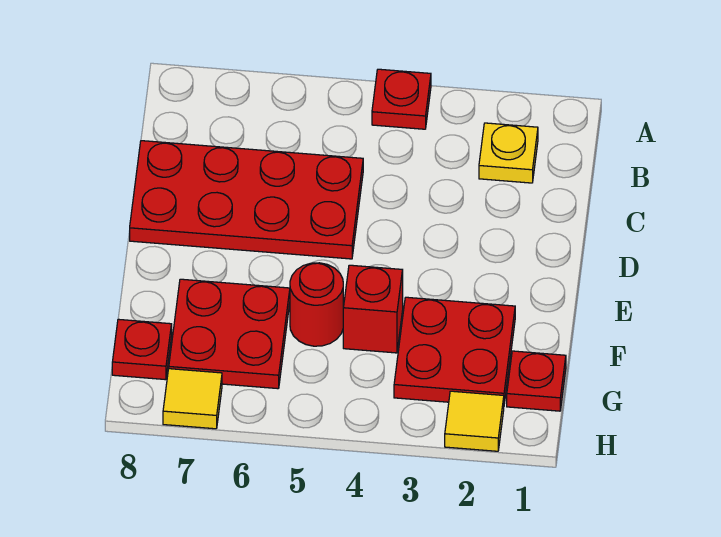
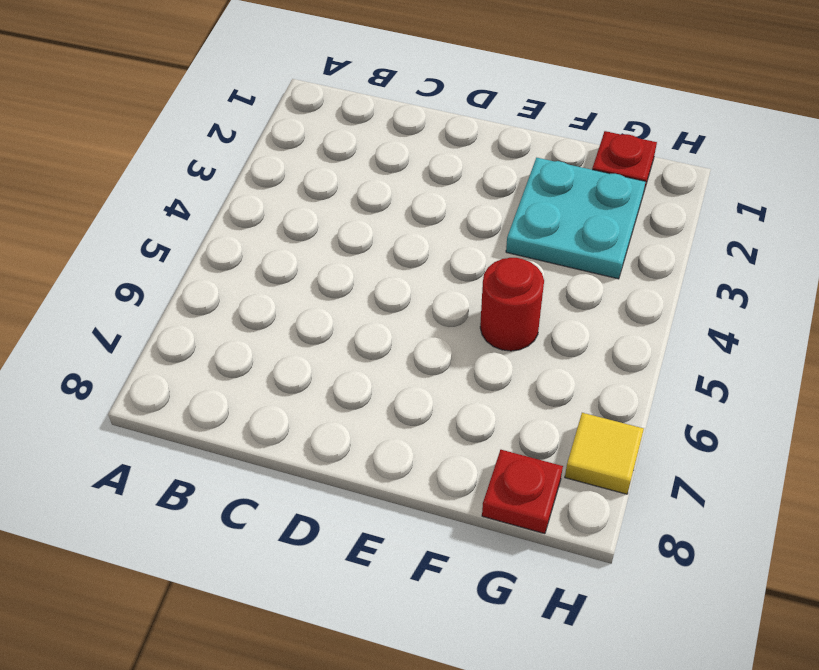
cyan 2x2 plate [506,158,646,279] -> red 2x2 plate [394,297,515,404]
none -> red 1x1 plate [372,69,431,129]
none -> yellow 1x1 plate [479,123,538,183]

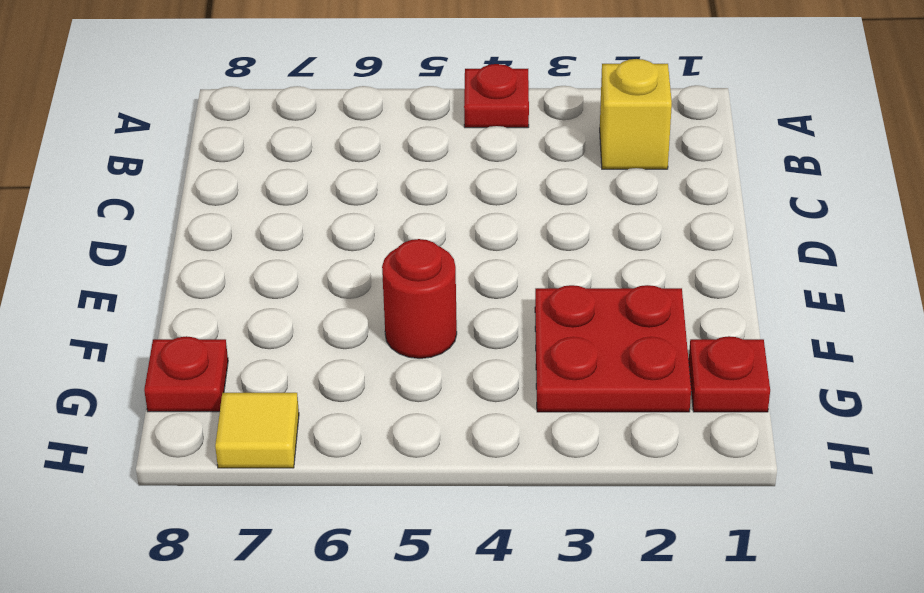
yellow 1x1 brick [600,59,672,169] -> yellow 1x1 plate [479,123,538,183]
none -> red 2x4 plate [130,141,363,259]
none -> red 1x1 brick [343,265,403,353]

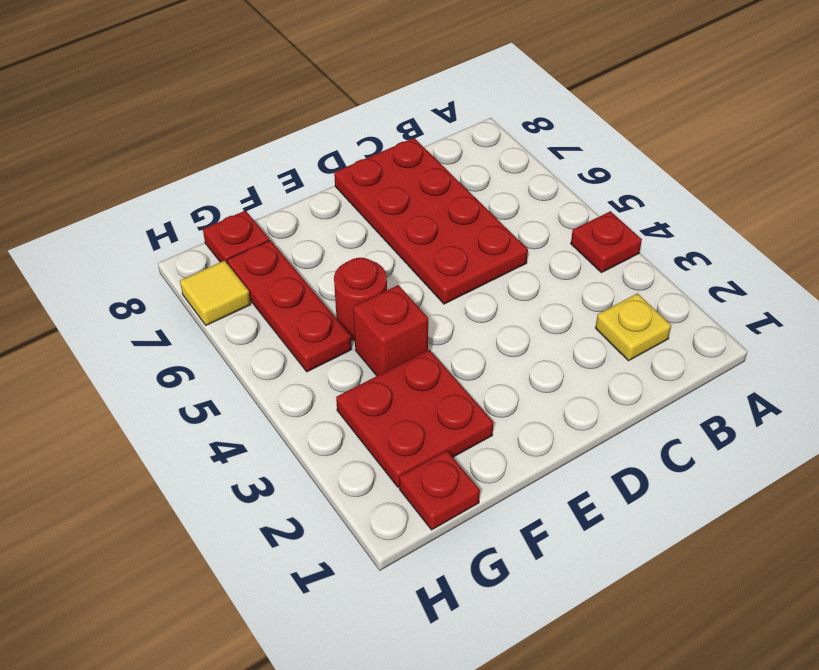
red 1x3 plate [227,240,352,372] -> red 2x2 plate [169,279,290,389]
none -> yellow 1x1 tile [445,391,504,451]

